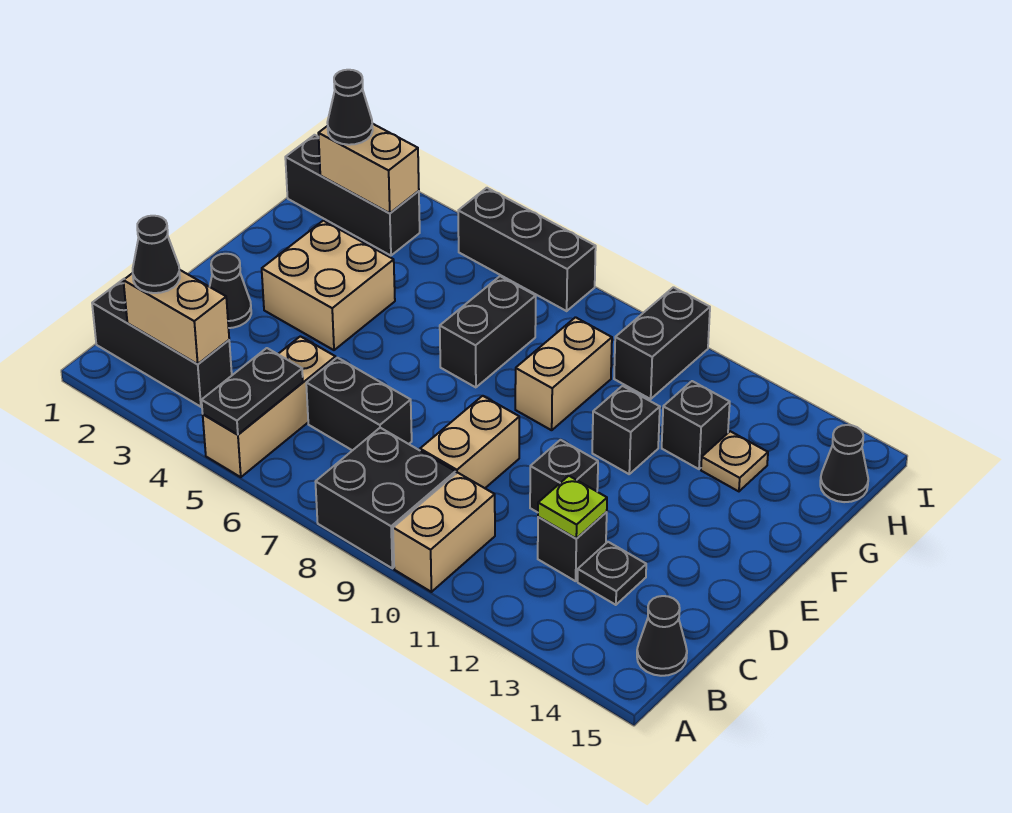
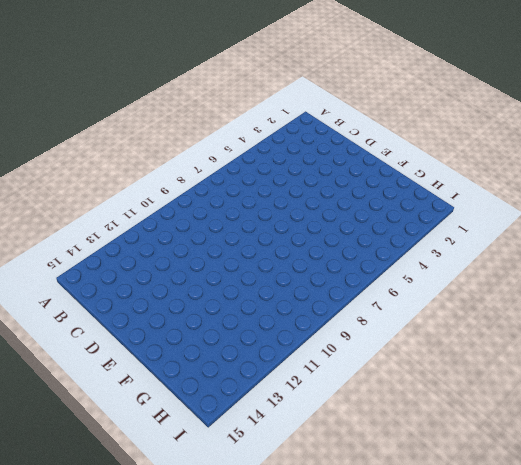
none -> tan 1x3 brick [203,336,336,477]
none -> black 2x2 brick [316,428,456,568]
none -> tan 1x2 brick [393,473,495,592]

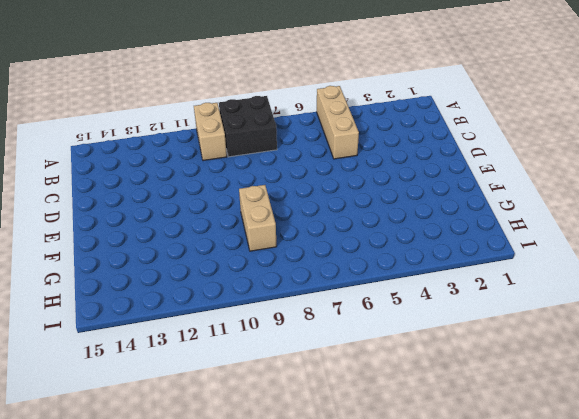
none -> black 1x3 brick [92,279,232,407]
none -> black 1x1 cone [637,596,687,676]
none -> black 1x2 brick [306,358,412,451]

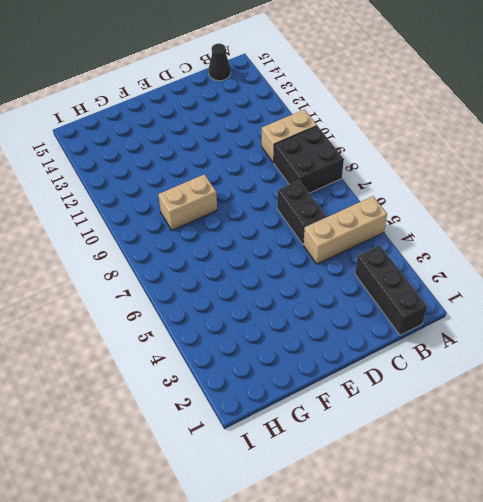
none -> tan 1x2 brick [420,396,519,488]
none -> black 1x1 brick [538,512,607,581]
none -> black 1x1 plate [578,542,646,605]

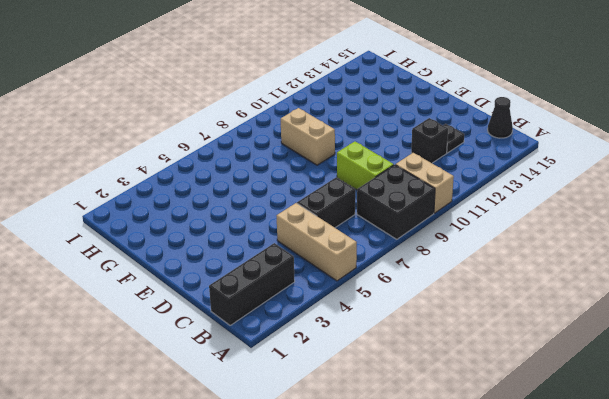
lime 1x2 brick [337,141,394,190] -> tan 1x2 brick [420,396,519,488]
none -> black 1x1 cone [210,254,251,328]
none -> black 1x1 brick [530,440,598,512]
none -> tan 2x2 brick [262,221,395,350]

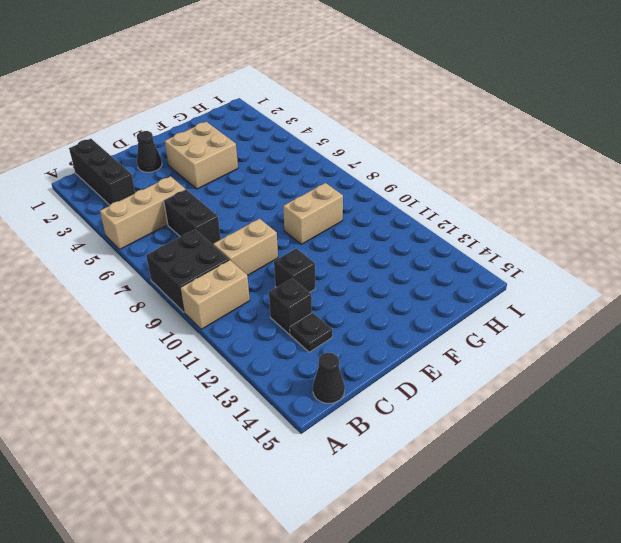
none -> black 1x2 brick [440,276,536,387]
none -> black 1x1 brick [592,386,660,474]
none -> black 1x1 brick [662,381,730,469]

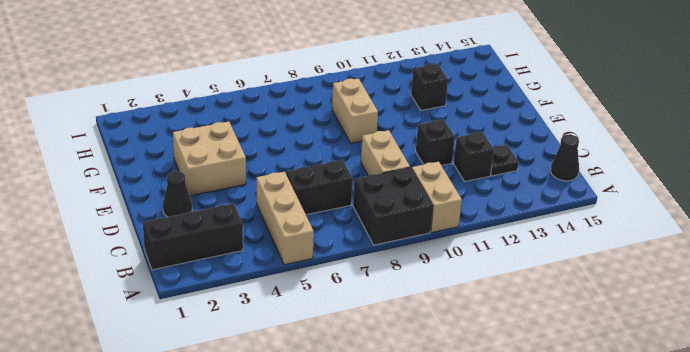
none -> black 1x2 brick [440,276,536,387]
none -> black 1x1 brick [592,386,660,474]
none -> tan 1x1 plate [701,431,768,491]

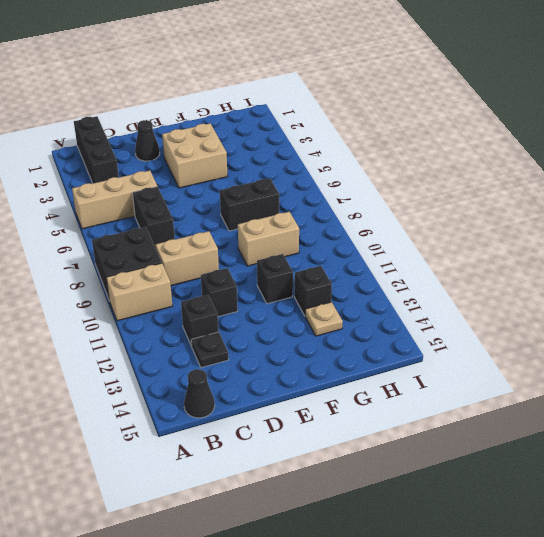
none -> black 1x3 brick [285,135,420,256]
none -> black 1x2 brick [614,287,710,399]
none -> black 1x1 cone [820,425,868,502]

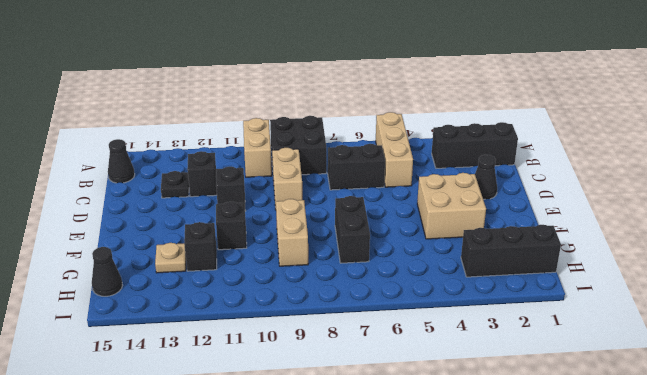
none -> black 1x2 brick [614,287,710,399]
none -> black 1x3 brick [458,188,596,311]
none -> black 1x2 plate [202,348,303,435]

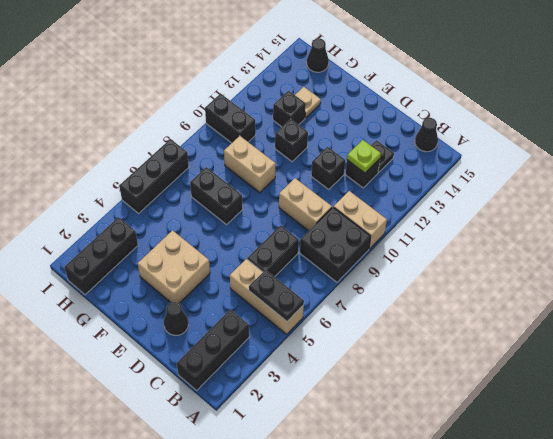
none -> tan 1x2 brick [123,270,229,364]
none -> tan 1x2 brick [318,124,419,213]
none -> black 1x1 cone [133,216,180,293]

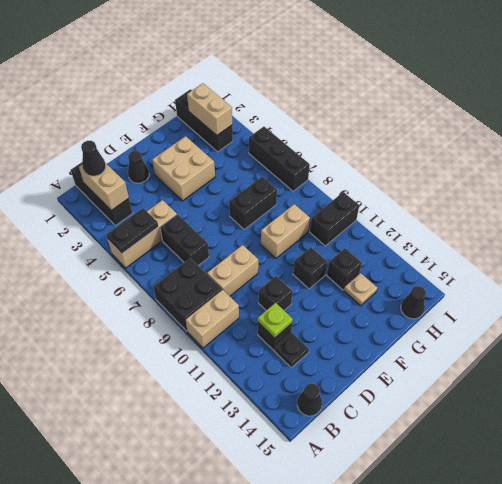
none -> black 1x1 cone [327,70,373,145]

